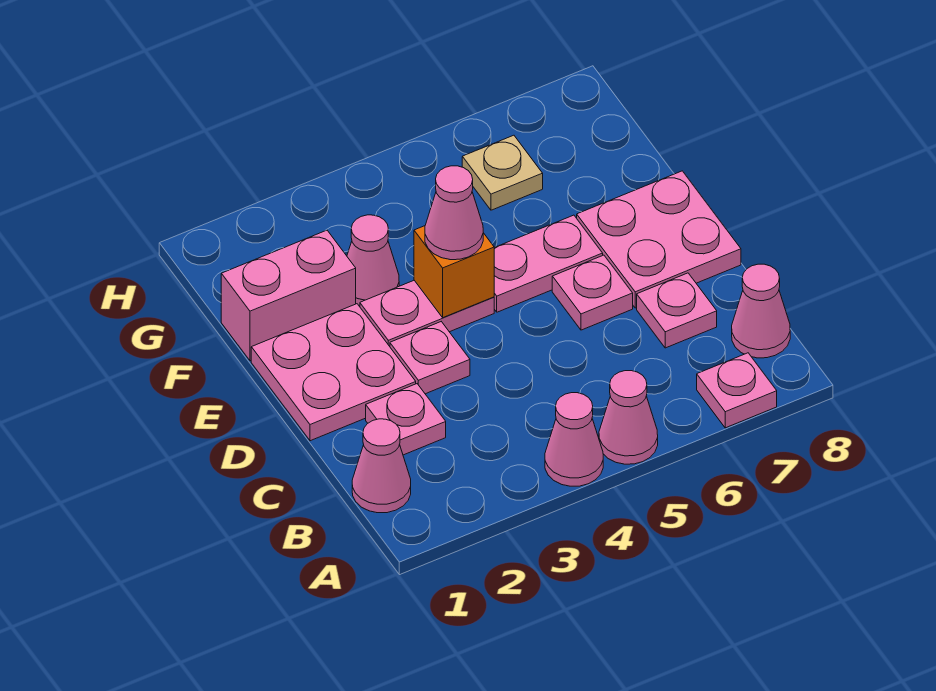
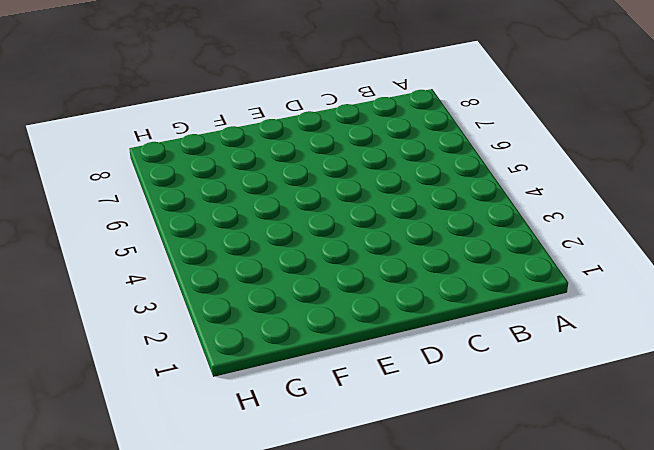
none -> pink 1x1 cone [545,393,603,486]
none -> pink 1x1 cone [599,371,658,464]
none -> pink 1x1 plate [697,353,777,428]

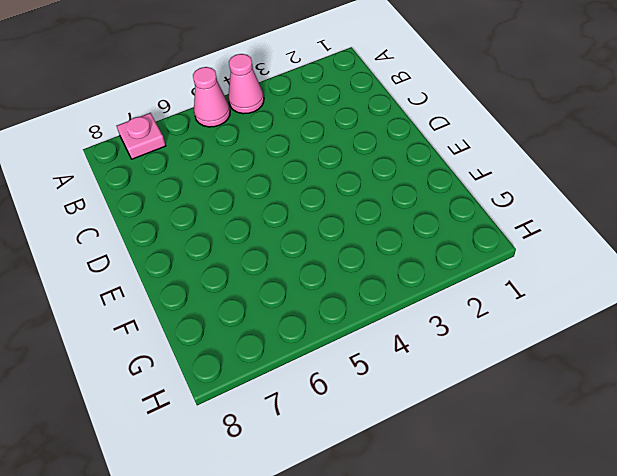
none -> pink 1x1 cone [352,419,411,513]
none -> pink 1x1 cone [732,264,790,358]
none -> pink 1x1 plate [366,384,446,455]

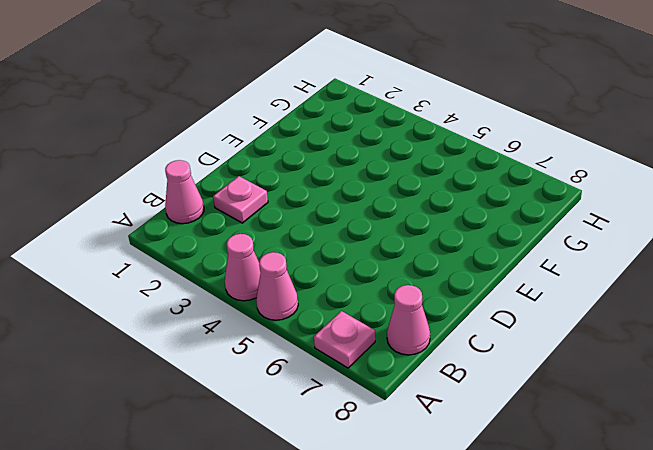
none -> pink 1x1 plate [637,273,717,348]
none -> pink 2x2 plate [251,304,416,441]
none -> pink 1x1 plate [390,322,470,394]

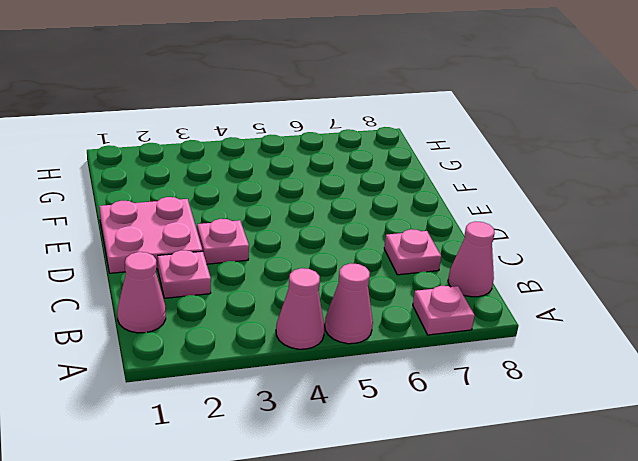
none -> pink 1x1 plate [552,255,633,330]
none -> pink 2x2 plate [577,171,741,308]
none -> pink 1x2 plate [360,280,494,346]

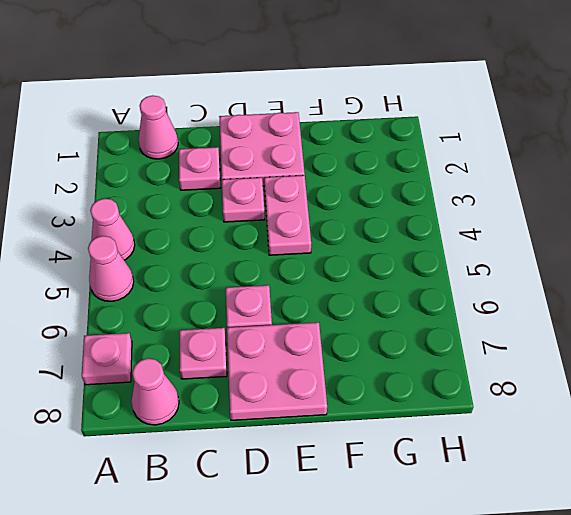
none -> pink 1x2 plate [494,215,603,312]
none -> pink 1x2 brick [221,230,356,361]
none -> pink 1x1 cone [347,215,399,307]

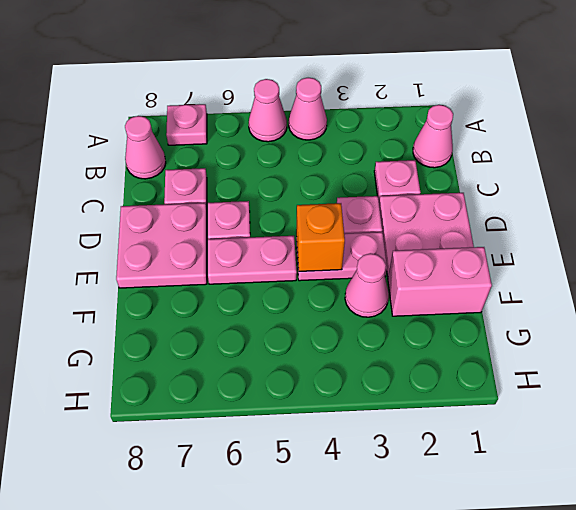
none -> tan 1x1 plate [462,135,543,210]
none -> pink 1x1 cone [425,166,483,260]

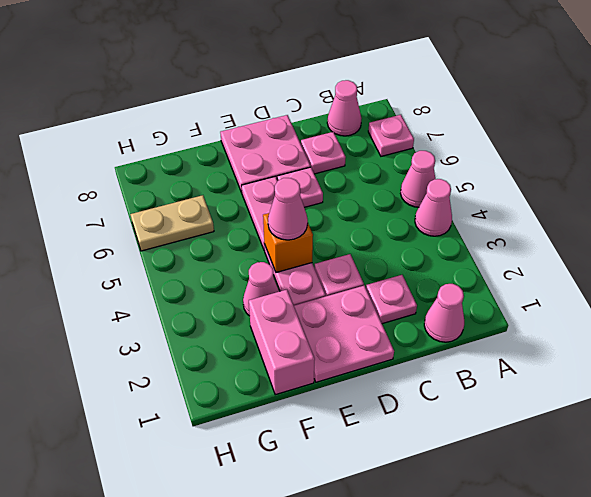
tan 1x2 plate [130,195,214,251] -> tan 1x1 plate [462,135,543,210]

